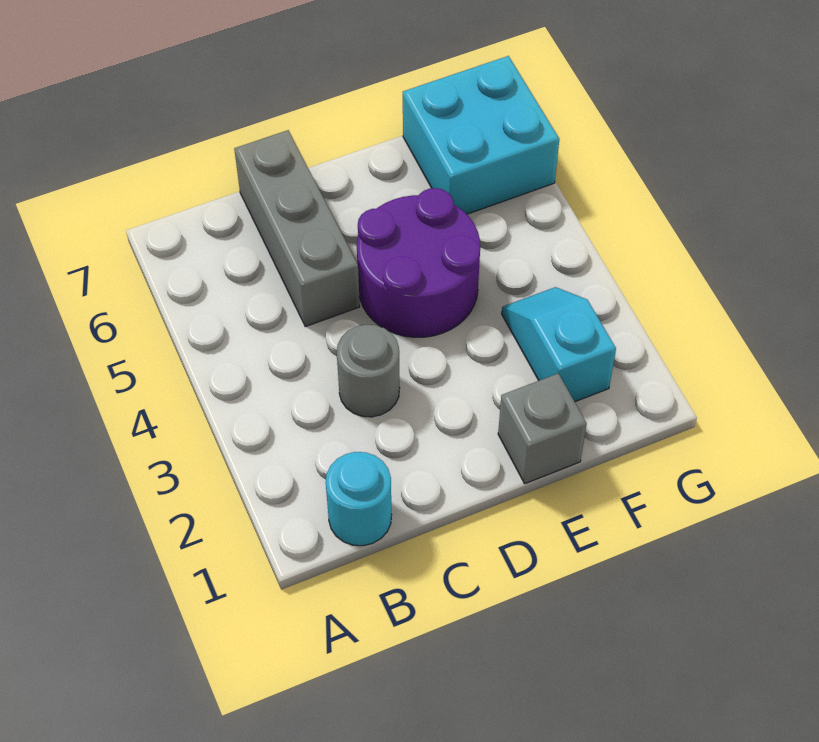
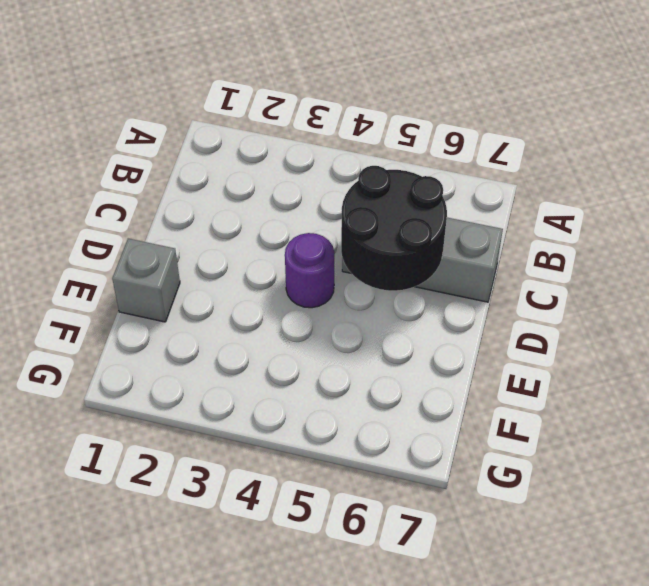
black 2x2 round brick [341,166,447,291] -> none
purple 1x1 round brick [285,233,334,308] -> purple 2x2 round brick [357,188,480,337]
none -> cyan 1x1 round brick [326,452,392,546]
none -> grey 1x1 round brick [337,325,400,417]

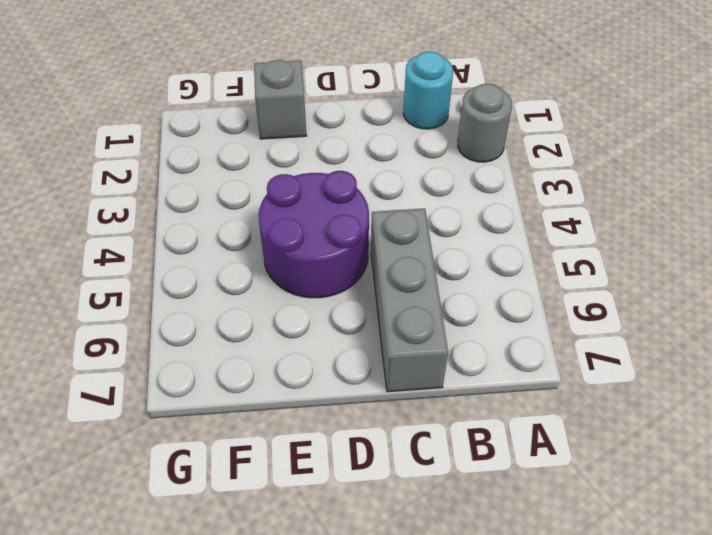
grey 1x1 round brick [458,84,512,162] -> grey 1x1 round brick moved to [337,325,400,417]
none -> cyan 1x2 slope [502,287,616,402]
none -> cyan 2x2 brick [403,56,559,214]

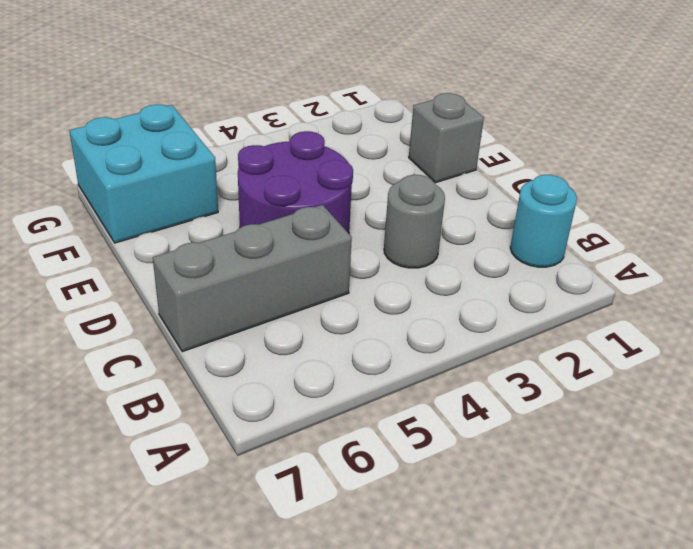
none -> cyan 1x2 slope [502,287,616,402]

